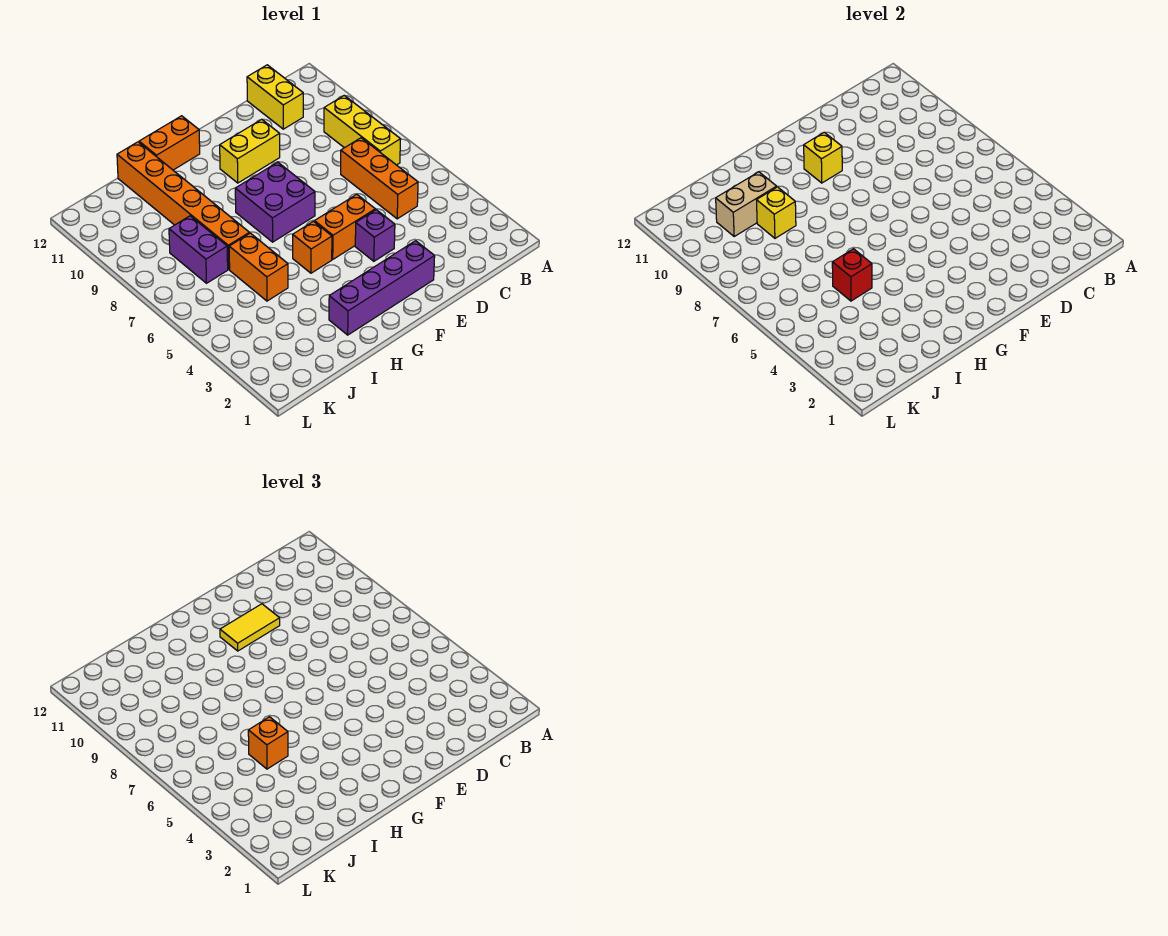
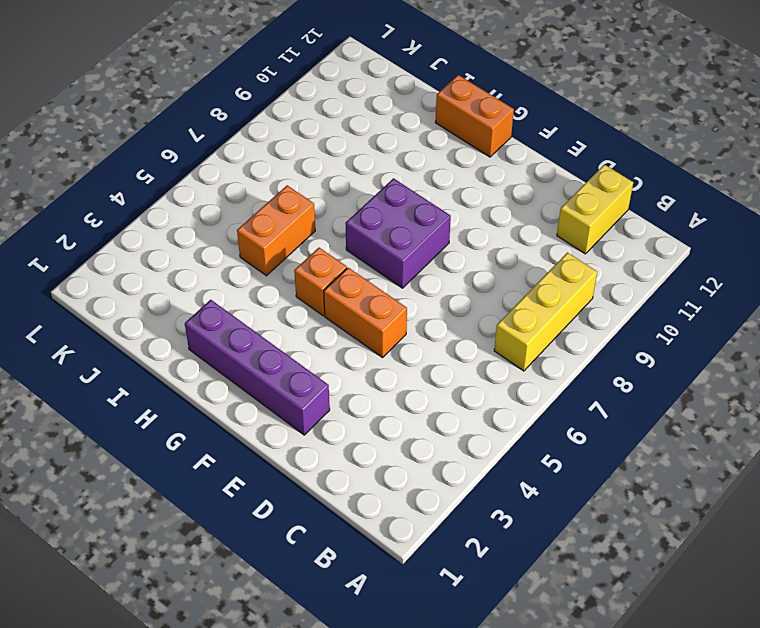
none -> orange 1x3 brick [341,138,418,219]
none -> purple 1x1 brick [355,210,395,261]
none -> yellow 1x2 brick [220,119,280,183]

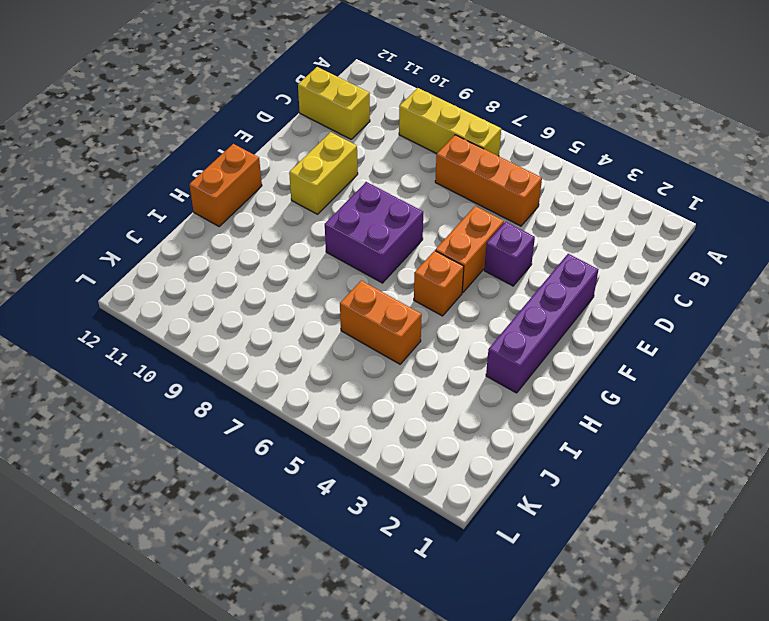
none -> orange 1x6 brick [117,142,249,269]
none -> purple 1x2 brick [169,216,228,283]
none -> yellow 1x1 brick [804,132,842,183]

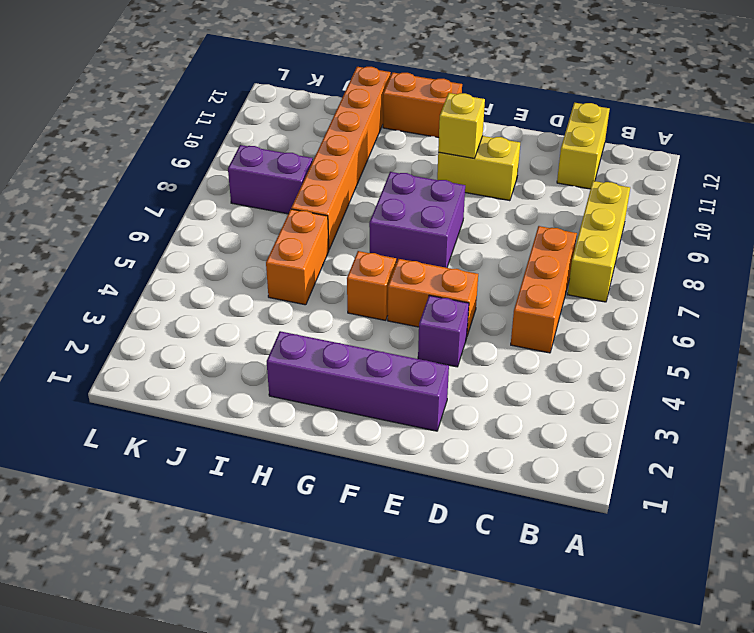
purple 1x2 brick [228,145,313,214] -> purple 1x2 brick turned to [169,216,228,283]
none -> red 1x1 brick [832,249,872,301]
none -> yellow 1x1 brick [757,187,796,238]
none -> tan 1x2 brick [716,172,777,236]

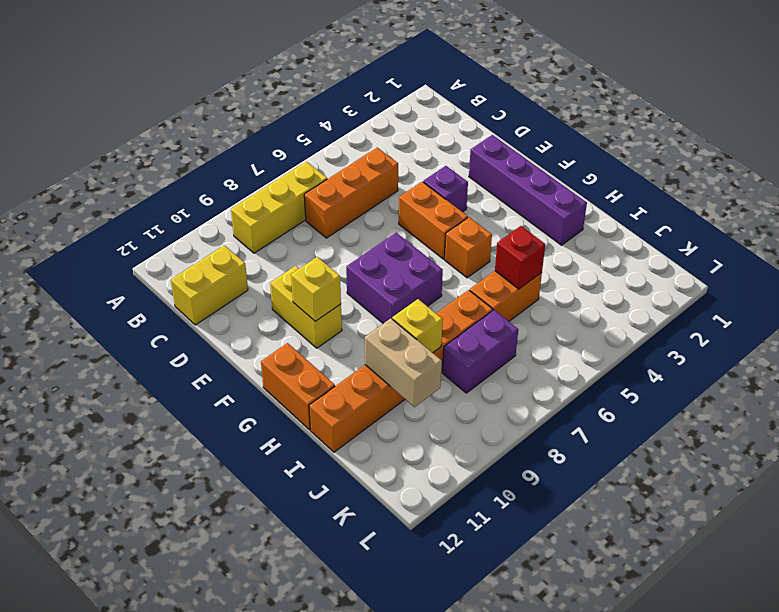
none -> yellow 1x2 tile [220,604,280,651]
none -> orange 1x1 brick [248,717,288,769]

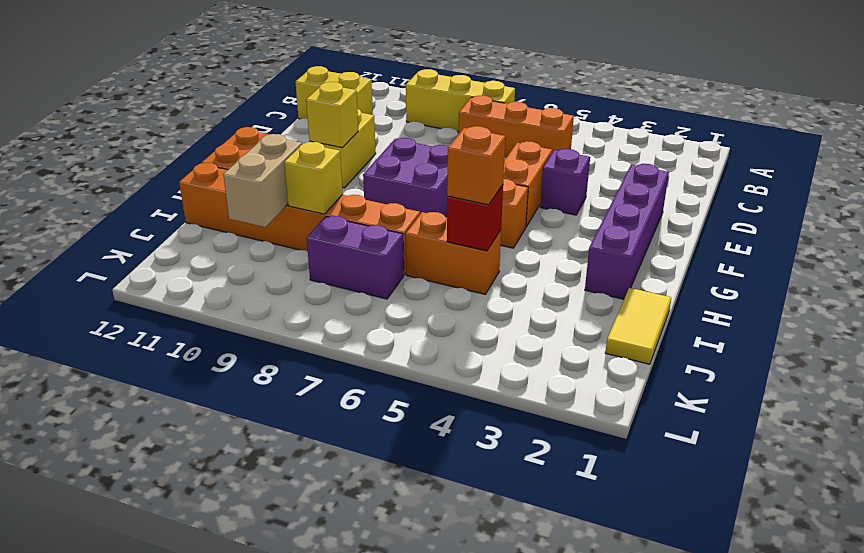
yellow 1x2 tile [605,288,671,364] -> yellow 1x2 tile moved to [220,604,280,651]

